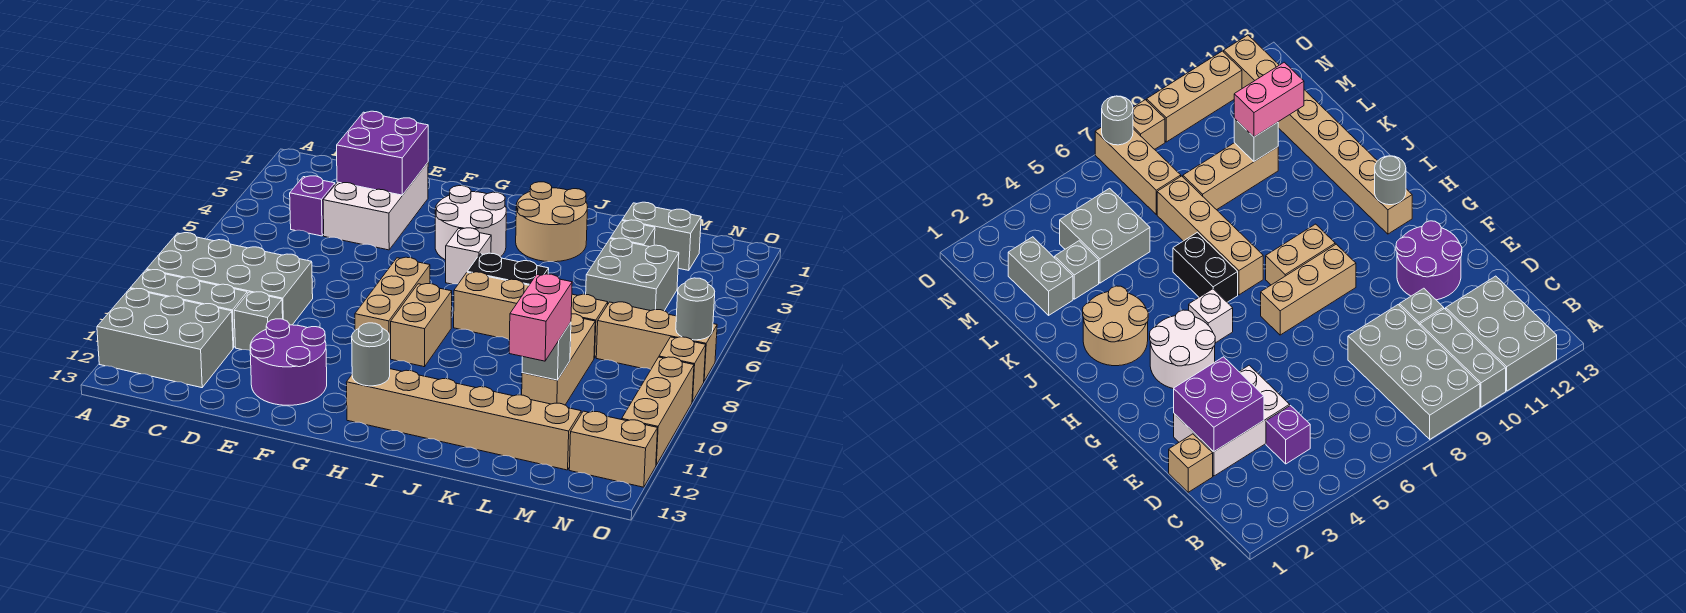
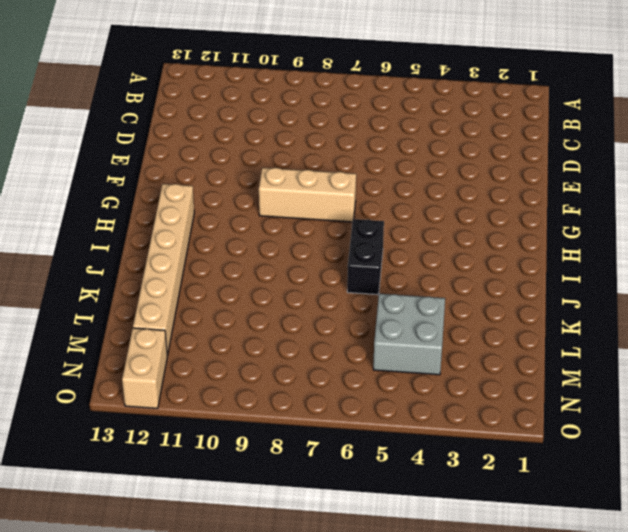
none -> grey 2x4 brick [147,233,313,325]
none -> grey 1x3 brick [130,270,247,348]
none -> grey 2x3 brick [97,289,233,388]

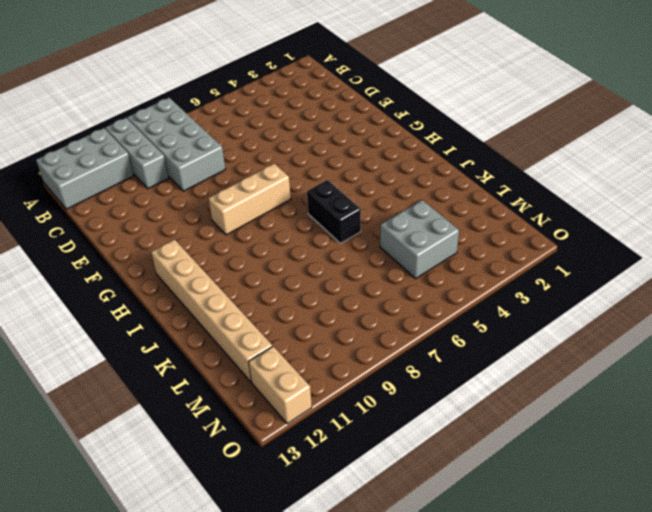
grey 2x3 brick [36,128,134,209] -> grey 2x3 brick turned to [97,289,233,388]
none -> purple 1x1 brick [290,176,335,236]
none -> tan 1x1 brick [1169,434,1213,492]
none -> white 2x3 brick [323,163,428,250]

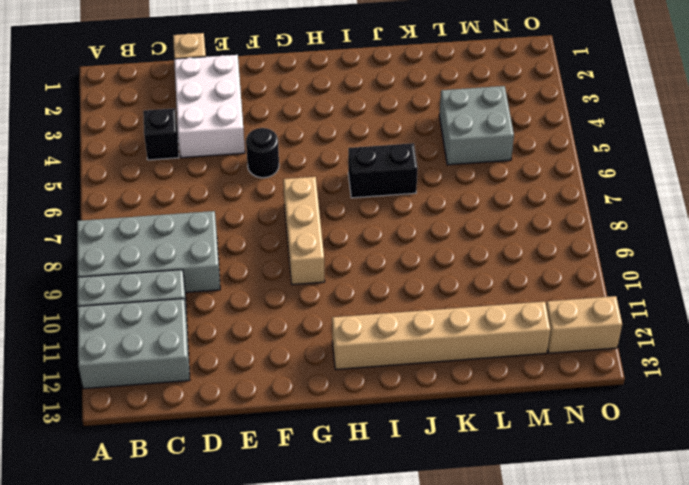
black 1x1 brick [143,108,179,160] -> purple 1x1 brick [290,176,335,236]
black 1x1 round brick [246,128,279,178] -> none
none -> grey 1x1 brick [234,292,283,350]
none -> purple 2x2 round brick [250,319,327,405]
none -> white 2x2 round brick [435,186,506,260]

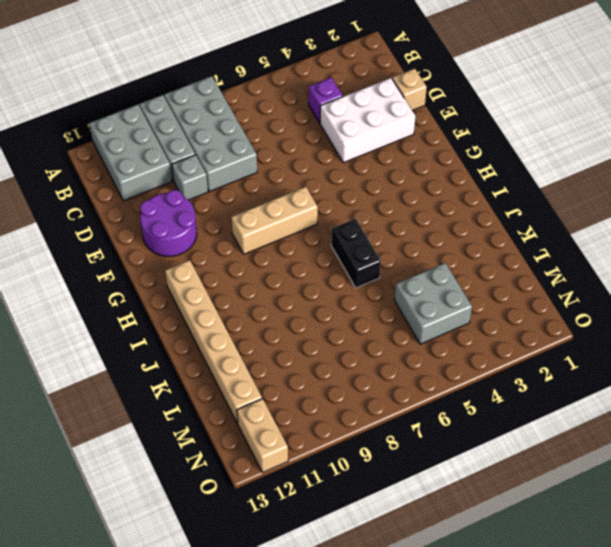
none -> white 2x2 round brick [435,186,506,260]
none -> white 1x1 brick [446,228,491,284]
none -> tan 1x2 brick [391,284,452,367]

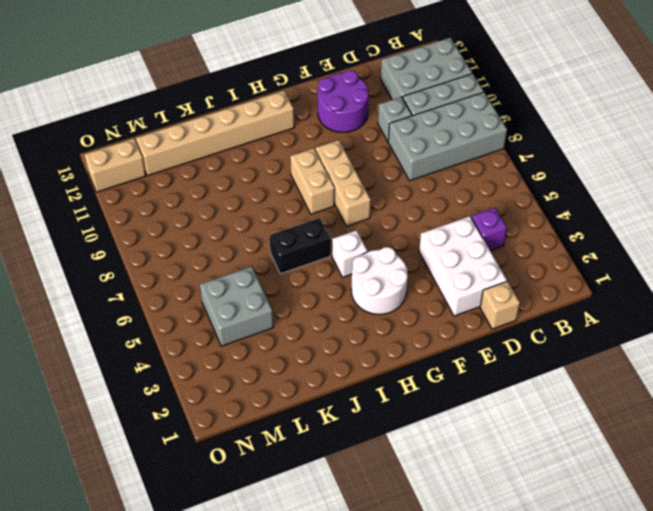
none -> tan 2x2 round brick [516,182,588,262]
none -> tan 1x4 brick [454,272,608,358]
none -> grey 1x2 brick [622,202,701,270]

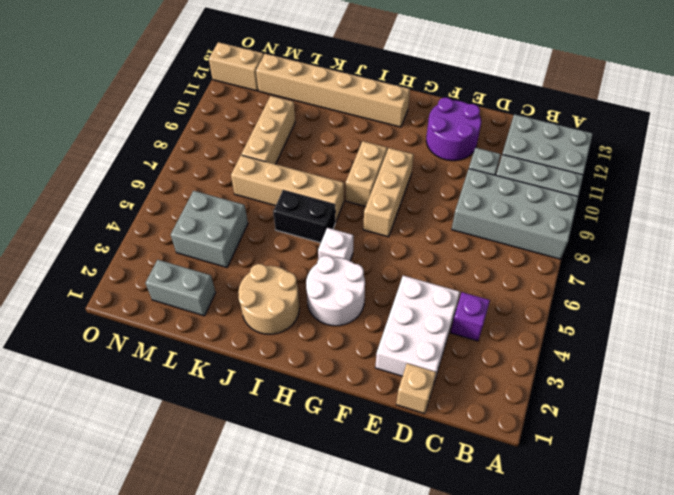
none -> grey 1x1 brick [610,220,655,247]
none -> tan 1x3 brick [596,302,717,381]
none -> tan 1x1 brick [659,337,706,402]

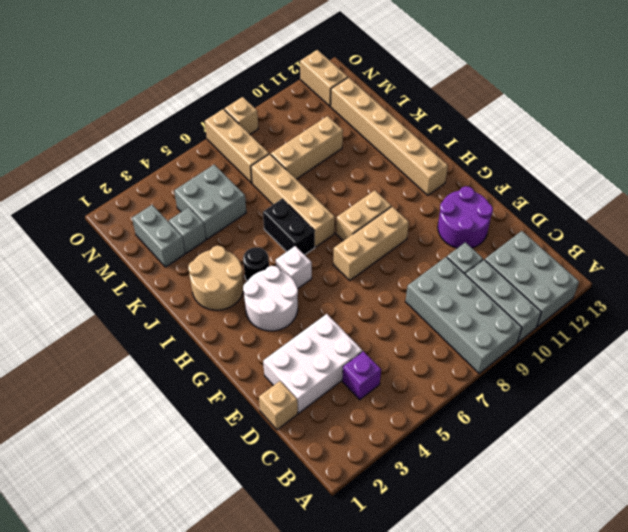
black 1x1 round brick [243,247,269,281] -> none
none -> tan 1x3 brick [622,357,694,465]
none -> purple 2x2 brick [337,111,428,195]
none -> grey 1x1 round brick [352,323,390,386]

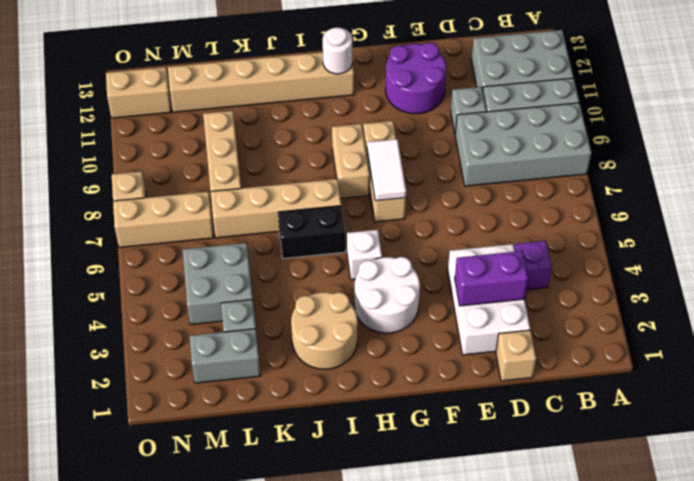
purple 1x2 brick [455,251,528,306] -> purple 2x2 brick [337,111,428,195]
white 1x2 tile [367,139,406,201] -> none
white 1x1 round brick [323,28,352,74] -> grey 1x1 round brick [352,323,390,386]
none -> tan 1x3 brick [622,357,694,465]
none -> grey 1x1 brick [522,322,571,380]
none -> grey 1x1 round brick [676,278,715,340]

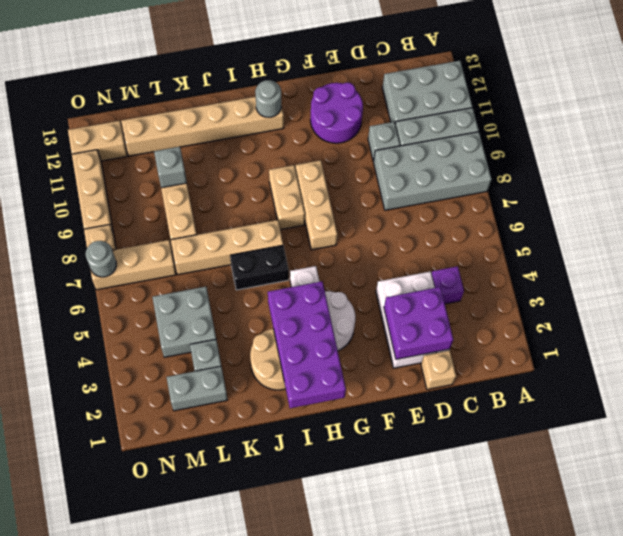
purple 2x4 brick [268,282,346,408] -> none
none -> pink 1x2 brick [509,274,572,361]

